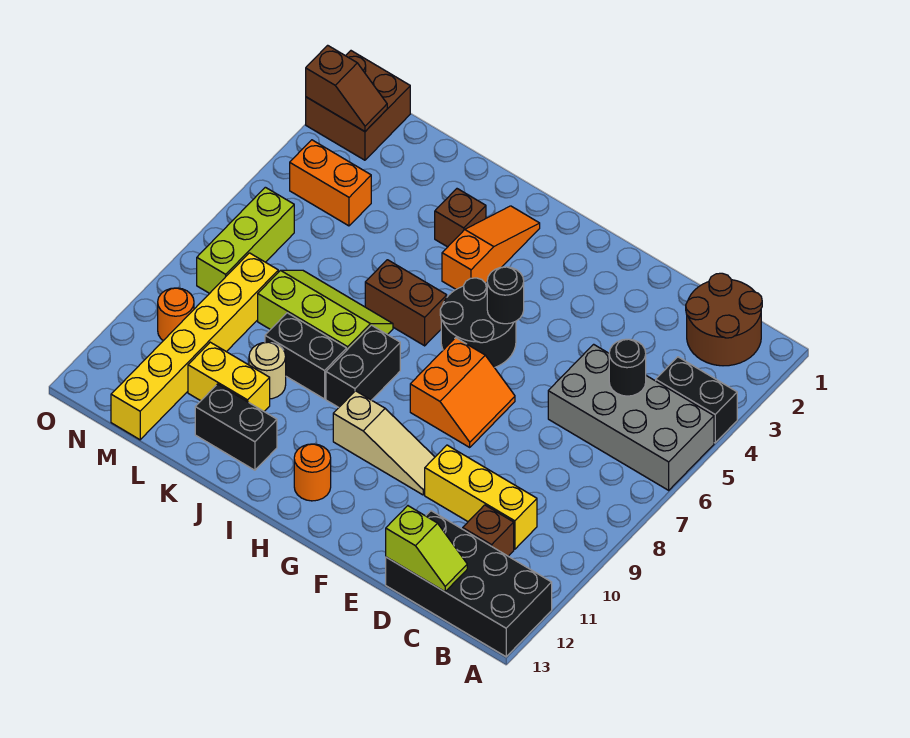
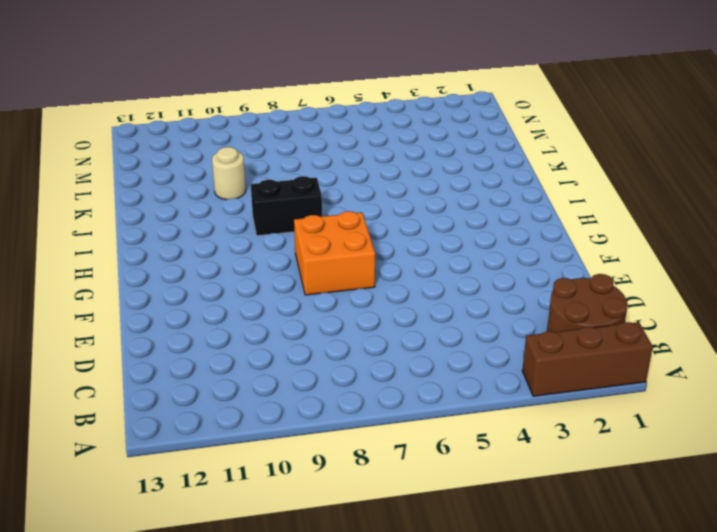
brown 1x3 brick [522,322,653,396] -> none
orange 2x2 brick [294,211,375,295] -> orange 2x2 slope [410,338,515,447]
none -> black 1x2 brick [656,357,737,443]
none -> grey 2x4 brick [548,344,714,490]
none -> black 2x4 brick [386,511,552,657]

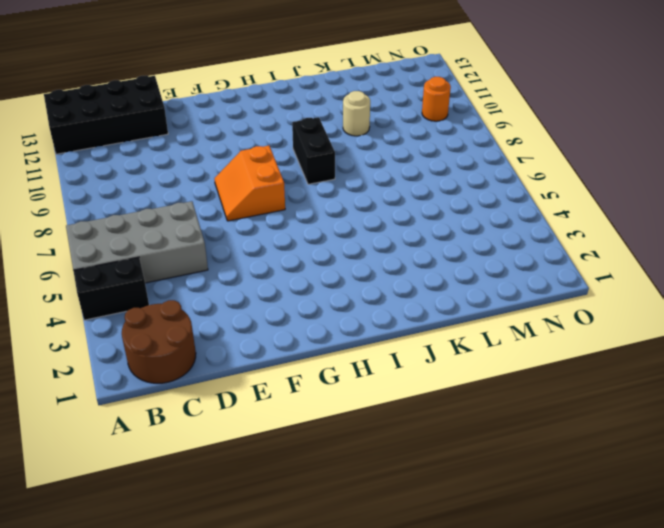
none -> yellow 1x3 brick [425,445,537,549]
none -> brown 1x1 brick [463,505,514,556]
none -> tan 1x3 slope [333,391,435,495]

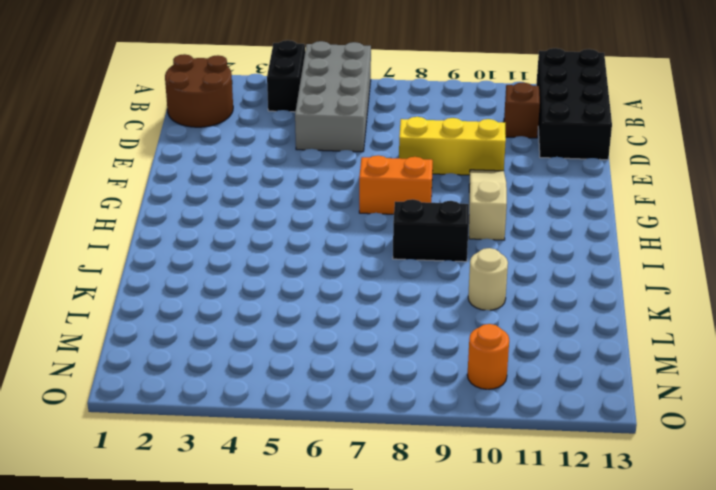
yellow 1x3 brick [399,117,506,175] -> yellow 1x3 brick turned to [425,445,537,549]
none -> black 2x2 round brick [440,278,516,368]
none -> orange 1x1 round brick [294,444,331,501]
none -> orange 1x3 slope [442,206,540,289]

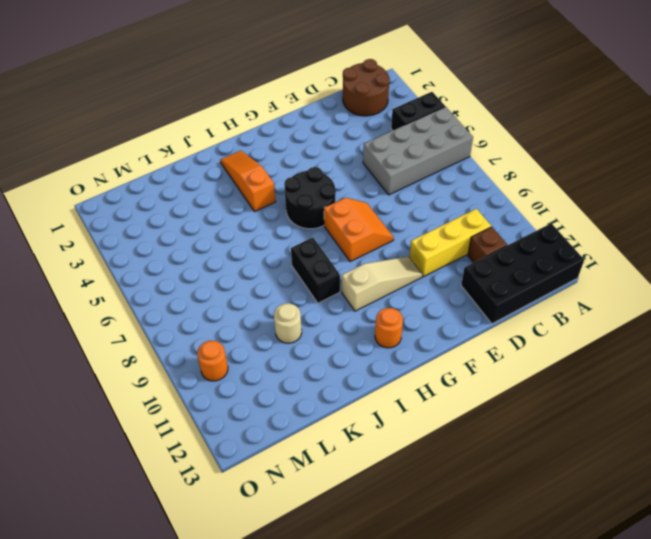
none -> brown 1x2 brick [365,260,447,346]
none -> brown 1x1 brick [435,189,486,247]
none -> lime 2x3 slope [258,270,393,350]

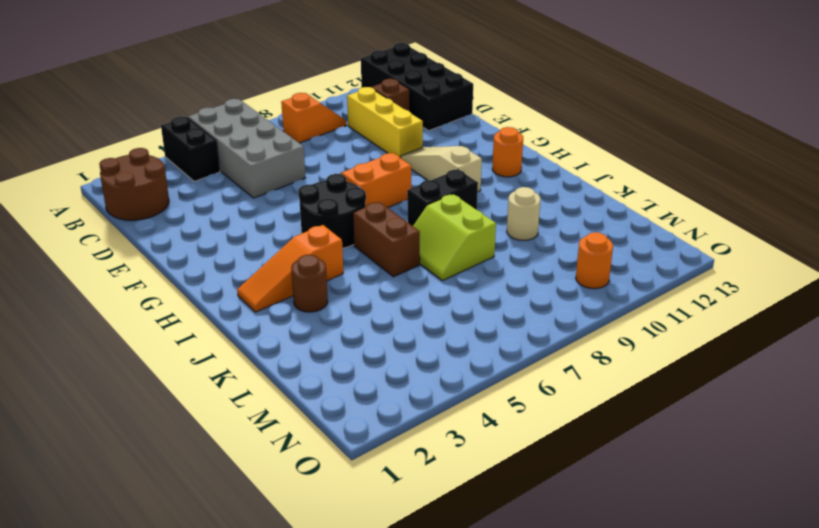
orange 1x2 slope [281,93,346,143] -> none
brown 1x1 round brick [291,255,328,312] -> brown 1x1 brick [435,189,486,247]
lime 2x2 slope [413,194,496,281] -> lime 2x3 slope [258,270,393,350]
none -> black 1x2 brick [265,313,347,399]
none -> black 1x2 brick [195,384,277,470]
none -> yellow 1x2 brick [188,342,270,411]

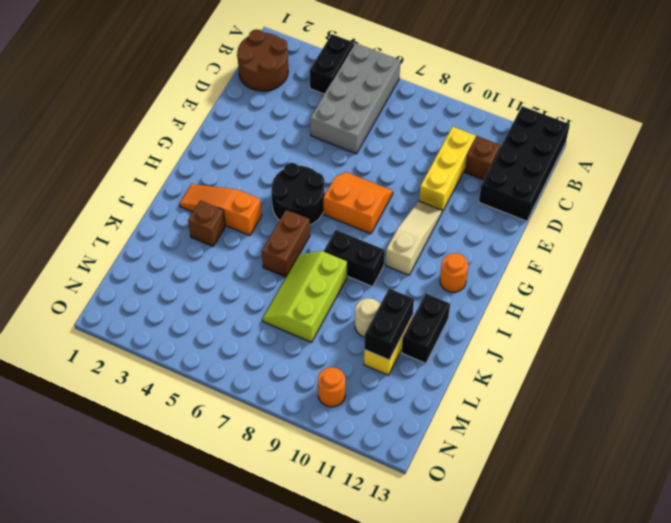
black 1x2 brick [364,288,414,360] -> black 1x2 brick moved to [265,313,347,399]
none -> orange 1x2 brick [290,140,371,226]
none -> yellow 1x6 brick [111,253,278,440]
none -> brown 2x2 brick [306,51,410,160]

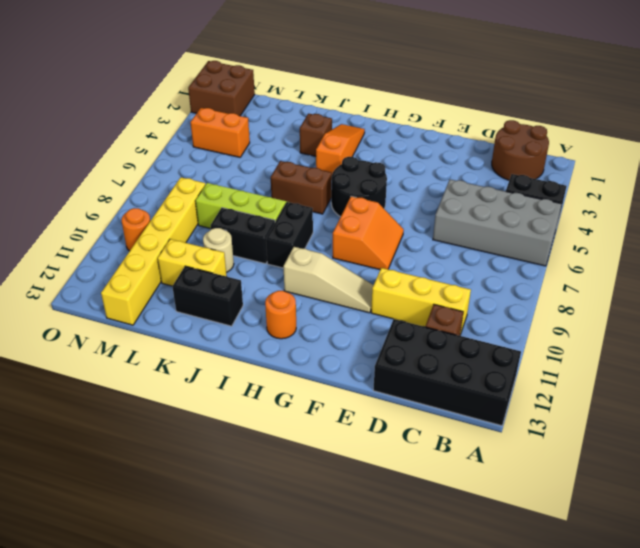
none -> lime 1x3 brick [197,187,294,293]
none -> black 1x1 round brick [609,339,646,396]
none -> lime 1x2 slope [386,506,467,592]

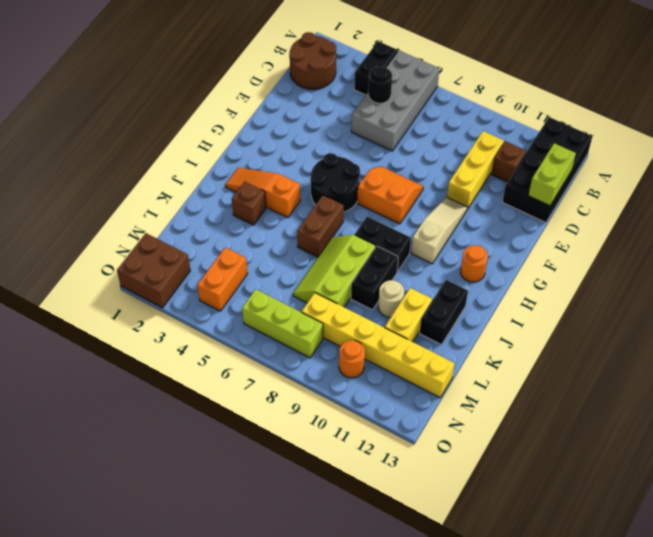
lime 1x2 brick [528,143,576,206] -> lime 1x2 slope [386,506,467,592]
none -> black 1x1 round brick [487,267,524,324]
none -> brown 1x2 slope [306,45,387,131]

